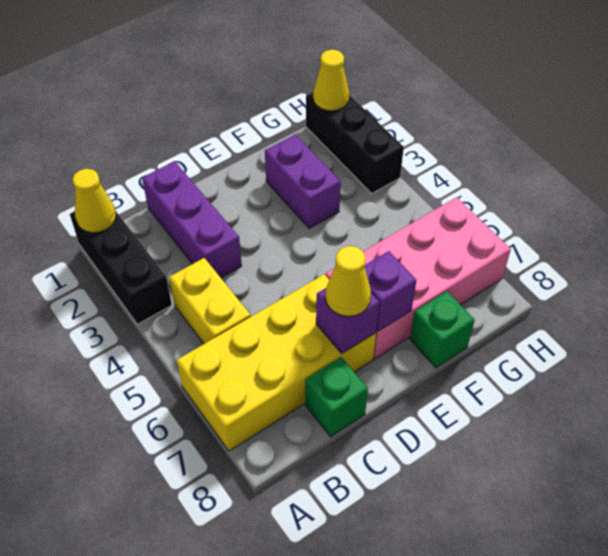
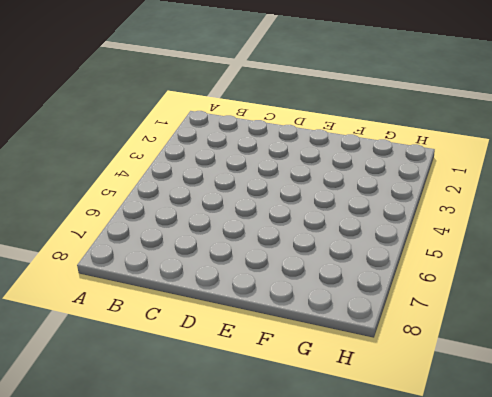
none -> black 1x3 brick [70,211,172,324]
none -> yellow 2x4 brick [177,274,376,451]
none -> yellow 1x2 brick [169,258,251,344]

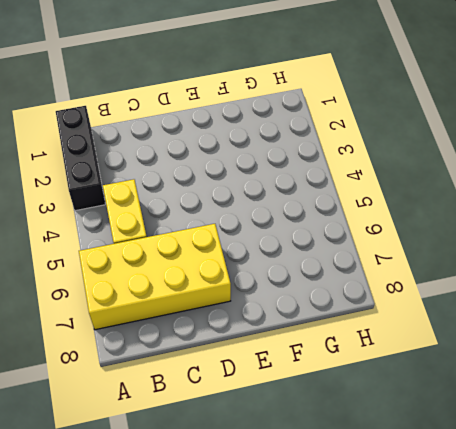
none -> purple 1x3 brick [142,161,242,278]
none -> green 1x1 brick [305,357,368,437]
none -> pink 2x4 brick [326,197,511,359]

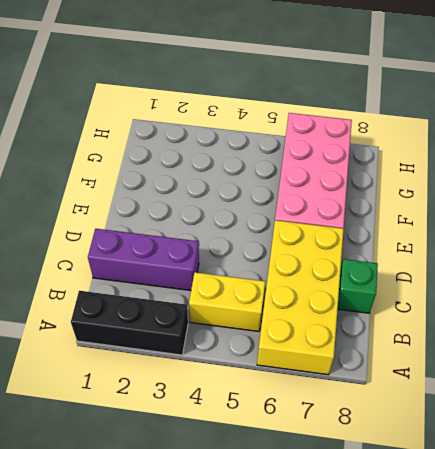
none -> purple 1x2 brick [265,135,341,228]
none -> green 1x1 brick [410,291,475,368]
none -> black 1x3 brick [306,92,404,193]

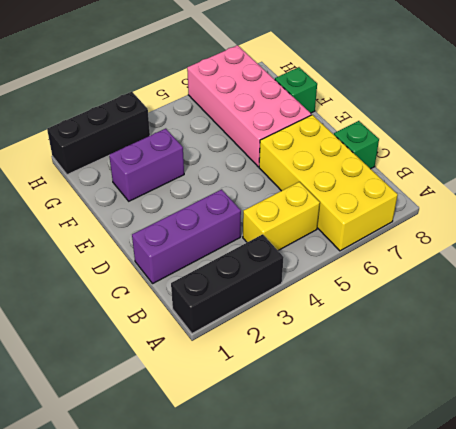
none -> yellow 1x1 cone [72,169,116,233]
none -> purple 1x1 brick [316,288,380,353]
none -> purple 1x1 brick [365,251,416,331]

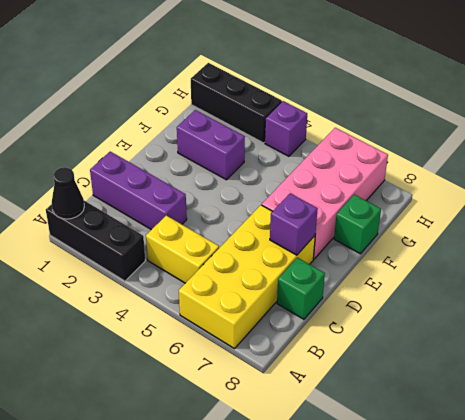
black 1x1 cone [52,167,84,219] -> yellow 1x1 cone [72,169,116,233]
purple 1x1 brick [265,101,307,156] -> purple 1x1 brick moved to [365,251,416,331]
none -> yellow 1x1 cone [313,50,349,111]
none -> yellow 1x1 cone [326,246,371,316]

